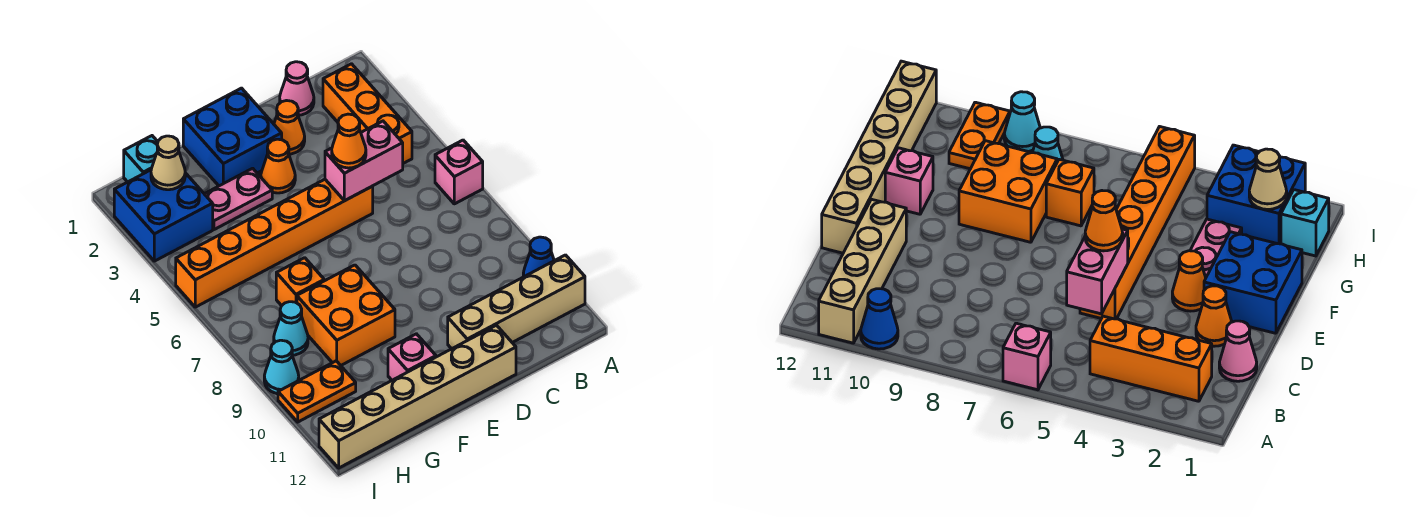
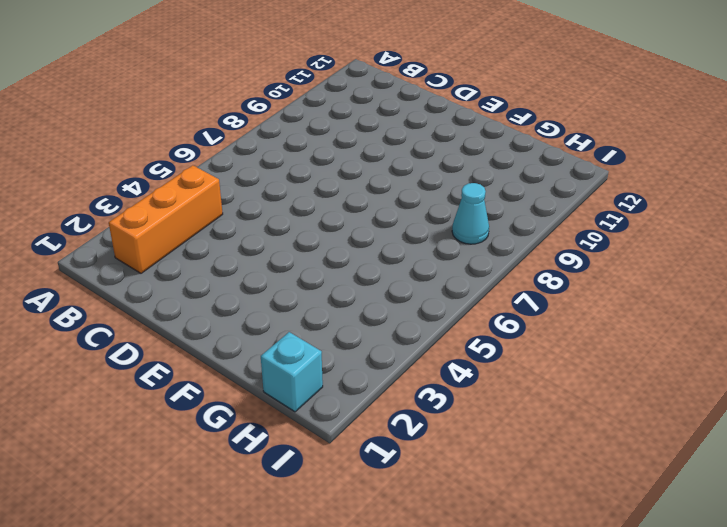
none -> pink 1x1 brick [435,140,483,204]
none -> blue 1x1 cone [523,237,554,277]
none -> tan 1x4 brick [448,255,585,349]

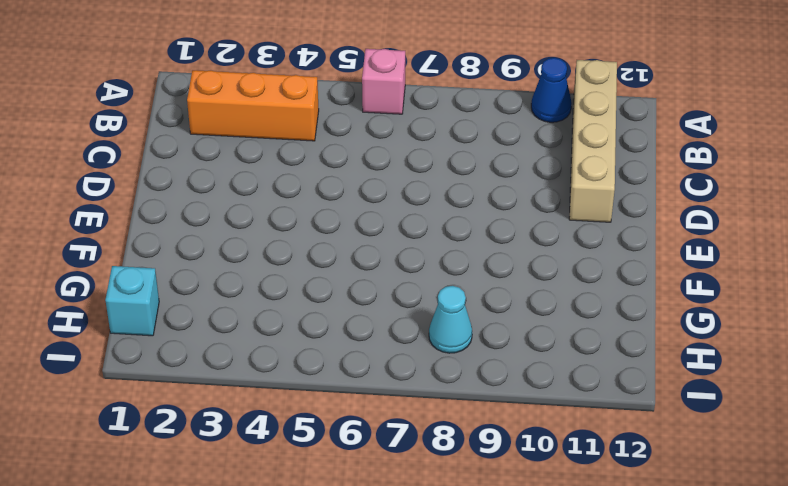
none -> pink 1x1 cone [280,62,314,115]
none -> orange 1x1 cone [274,101,305,154]
none -> orange 1x6 brick [176,179,373,307]

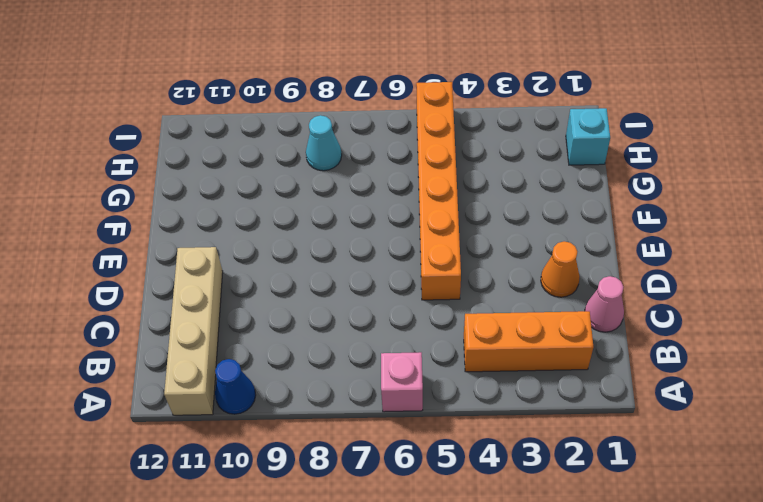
none -> tan 1x6 brick [319,325,516,468]
none -> blue 2x2 brick [183,88,282,186]
none -> orange 1x1 cone [261,139,295,193]

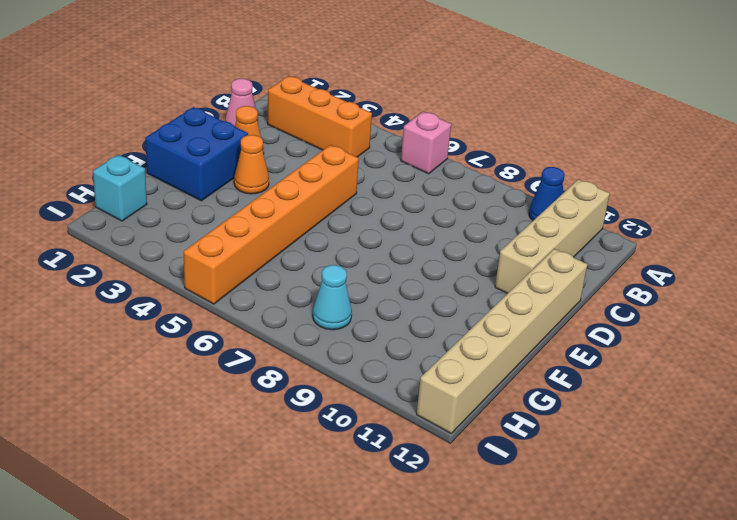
none -> pink 1x2 plate [205,168,272,230]
none -> orange 2x2 brick [297,265,395,365]
none -> pink 1x1 brick [388,334,436,380]

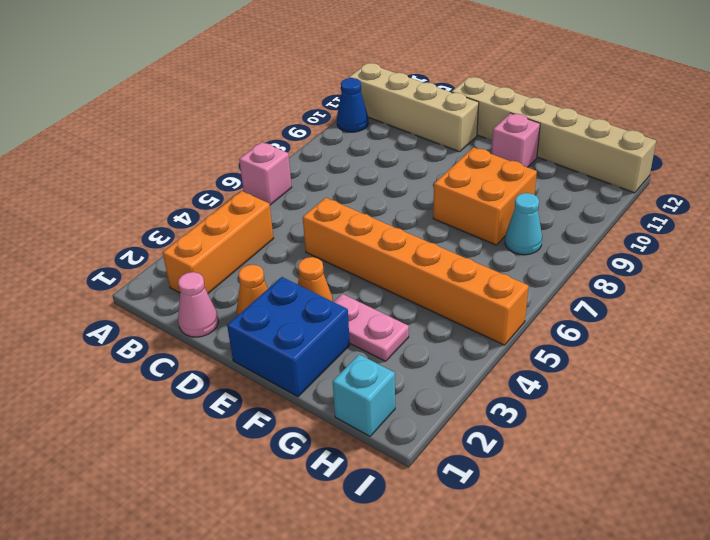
none -> orange 1x1 brick [276,258,324,306]
none -> blue 2x2 brick [114,170,213,261]
none -> orange 1x2 plate [278,361,356,422]

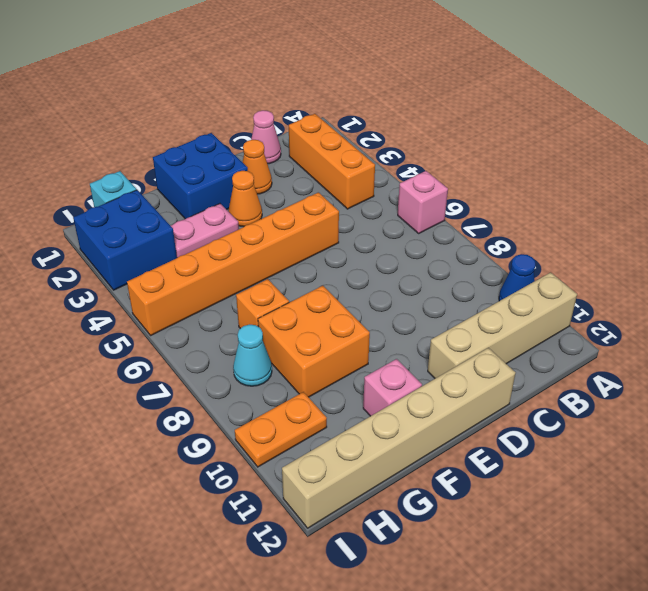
none -> cyan 1x1 cone [264,340,299,394]
none -> pink 1x2 brick [325,121,403,201]
none -> tan 1x1 cone [151,136,185,190]

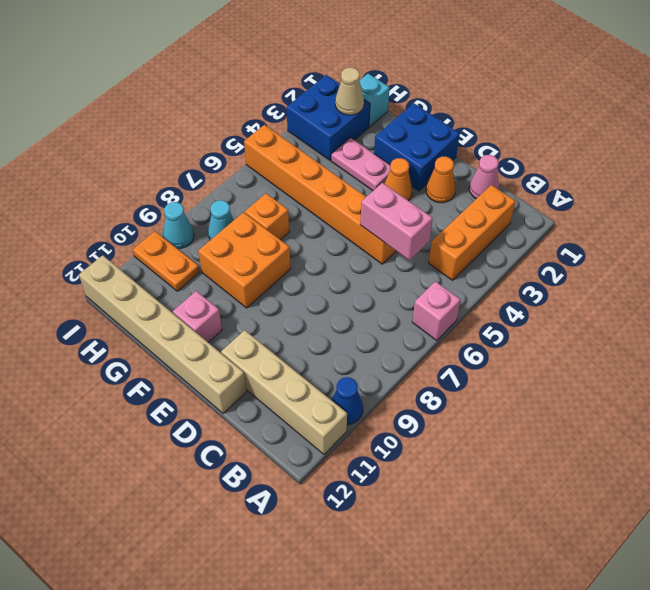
none -> orange 1x1 cone [332,114,366,168]

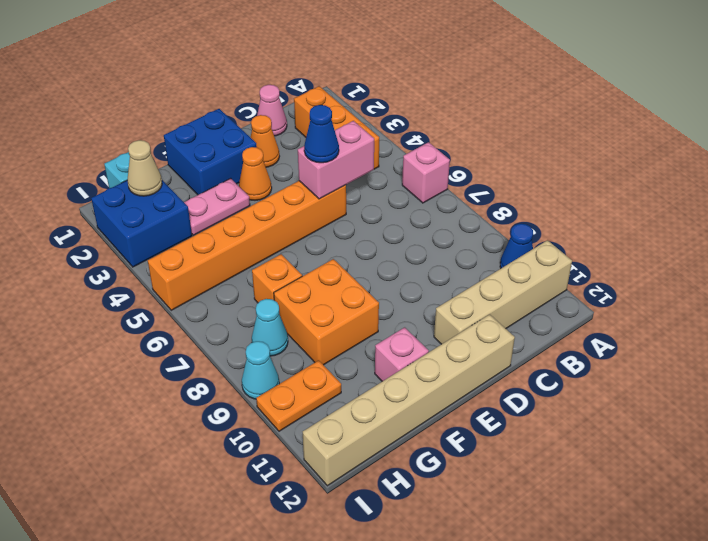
blue 1x1 cone [304,105,339,163] -> orange 1x1 cone [332,114,366,168]

